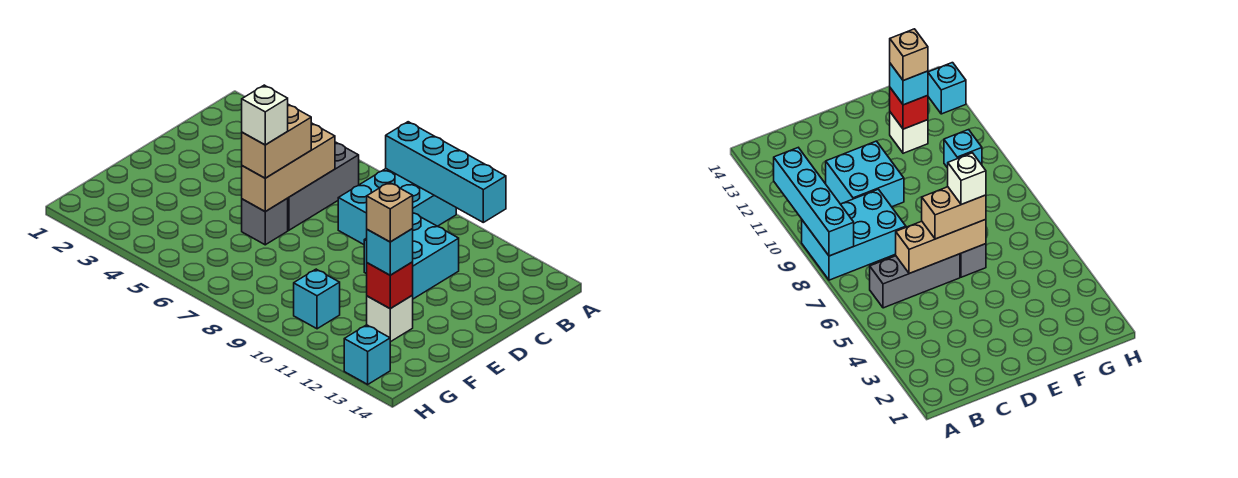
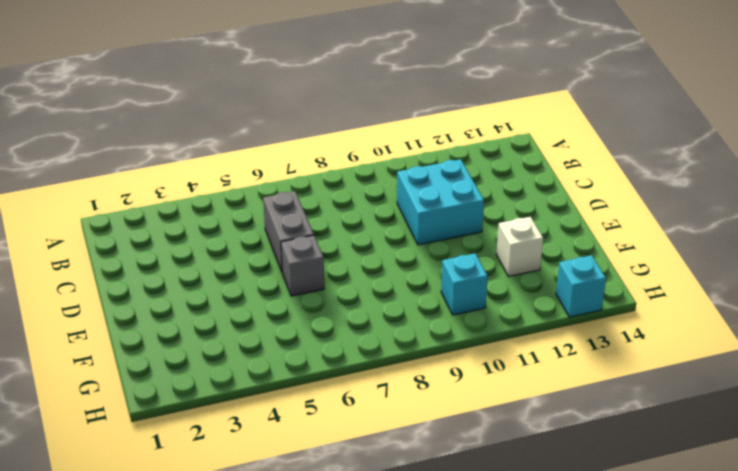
grey 1x2 brick [263,191,314,271] -> grey 1x3 brick [288,142,359,230]
none -> cyan 2x3 brick [338,169,456,244]
none -> cyan 1x4 brick [386,122,506,222]
none -> tan 1x3 brick [242,123,335,212]

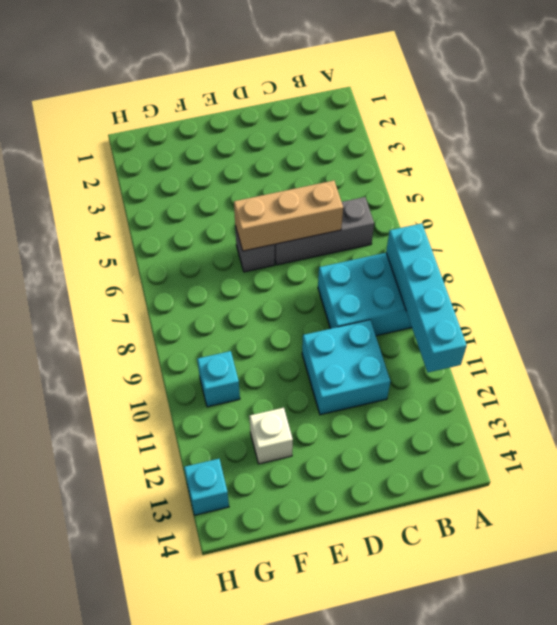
none -> red 1x1 brick [367,262,413,309]
none -> tan 1x2 brick [242,104,311,178]
none -> cyan 1x1 brick [367,229,413,275]

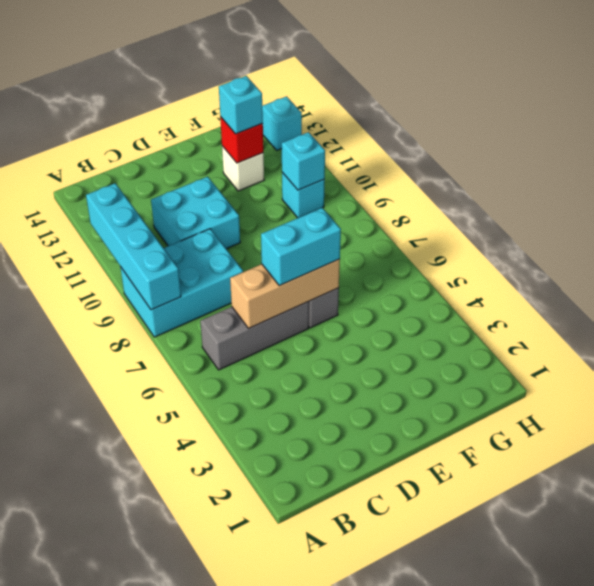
cyan 1x2 brick [261,208,341,286] -> tan 1x2 brick [242,104,311,178]
cyan 1x1 brick [282,132,325,190] -> none
none -> white 1x1 brick [242,85,288,145]
none -> tan 1x1 brick [367,182,413,242]

